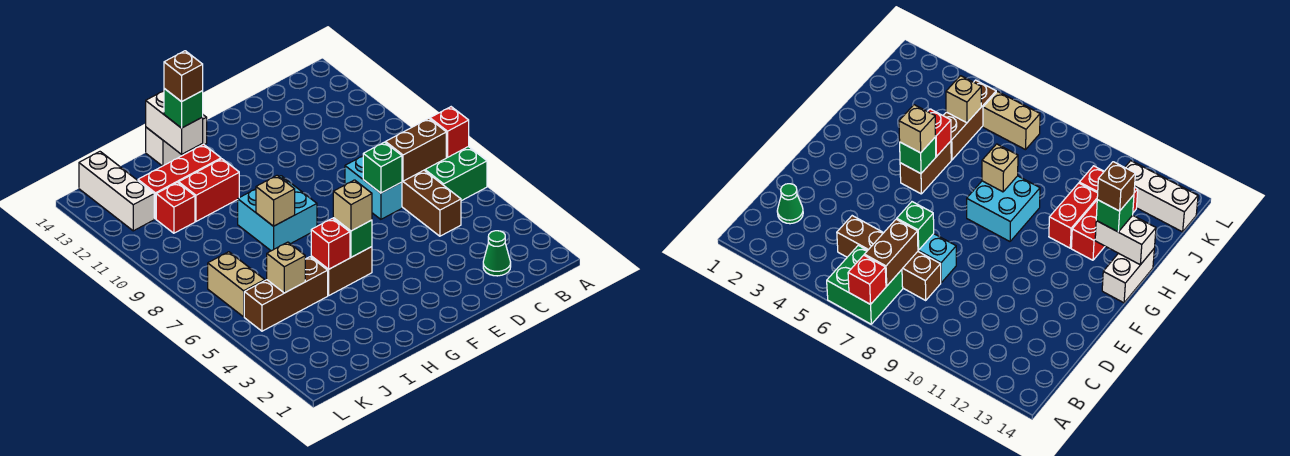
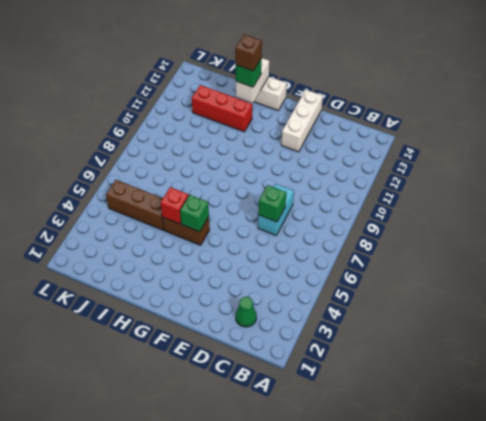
white 1x3 brick [281,90,323,152] -> white 1x3 brick moved to [79,152,154,231]
none -> green 2x2 brick [425,146,487,201]
none -> brown 1x4 brick [402,170,461,236]
none -> cyan 2x2 brick [238,176,317,251]

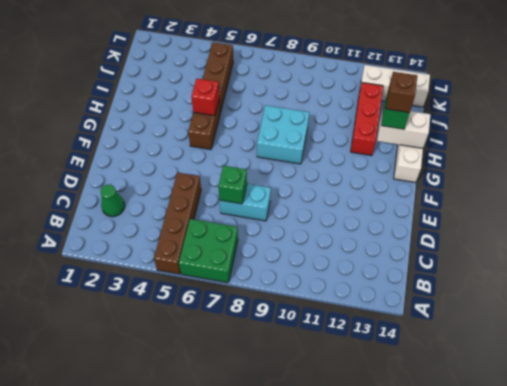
brown 1x4 brick [154,172,201,274] -> brown 1x4 brick turned to [402,170,461,236]
none -> red 1x2 brick [179,159,239,221]
none -> red 1x1 brick [156,183,195,233]
none -> tan 1x2 brick [208,252,265,317]

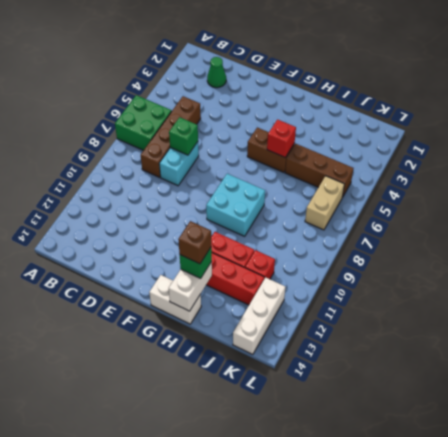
none -> red 1x1 brick [430,107,469,157]
none -> brown 1x2 brick [386,119,446,181]
none -> green 1x1 brick [333,218,372,257]

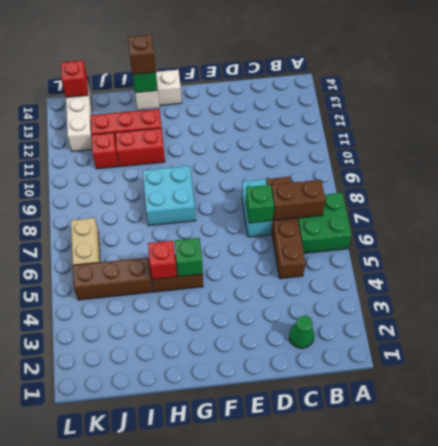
red 1x1 brick [61,60,88,97] -> red 1x1 brick moved to [430,107,469,157]
none -> tan 1x1 brick [256,175,295,226]
none -> tan 1x1 brick [267,242,305,293]
none -> tan 1x1 brick [333,180,372,231]

